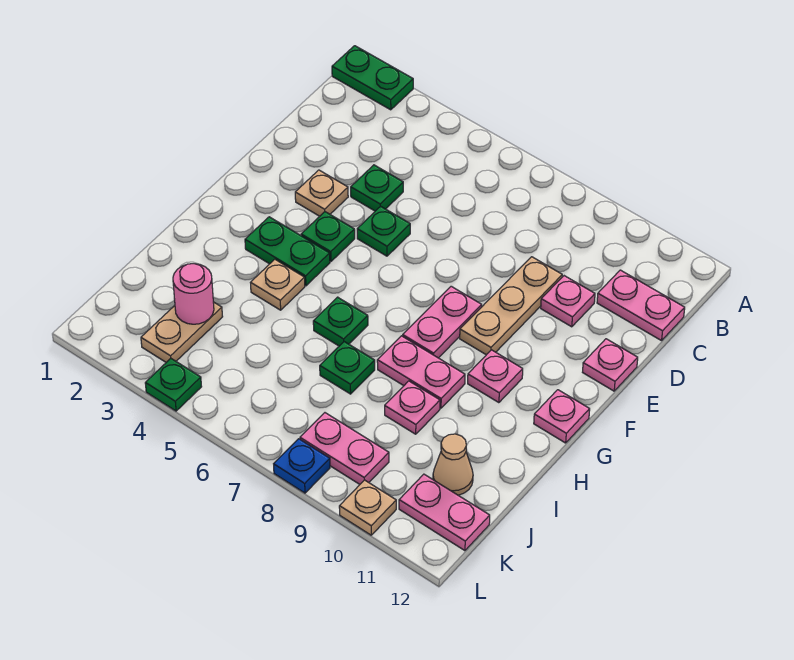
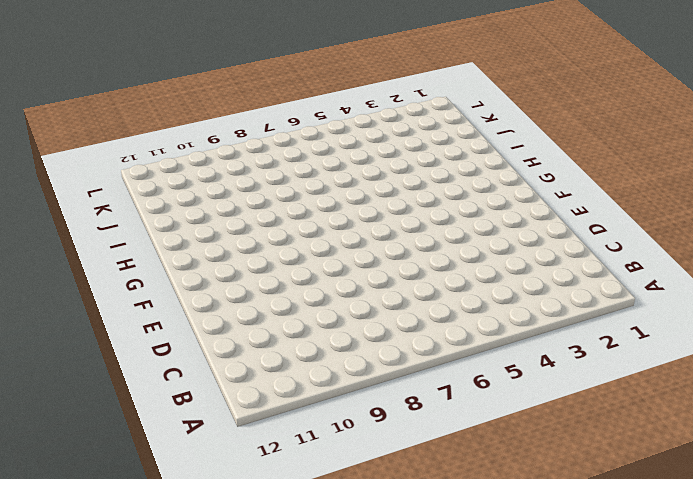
none -> green 1x2 plate [332,46,413,110]
none -> pink 1x2 plate [597,270,685,341]
none -> green 1x1 plate [351,165,403,211]

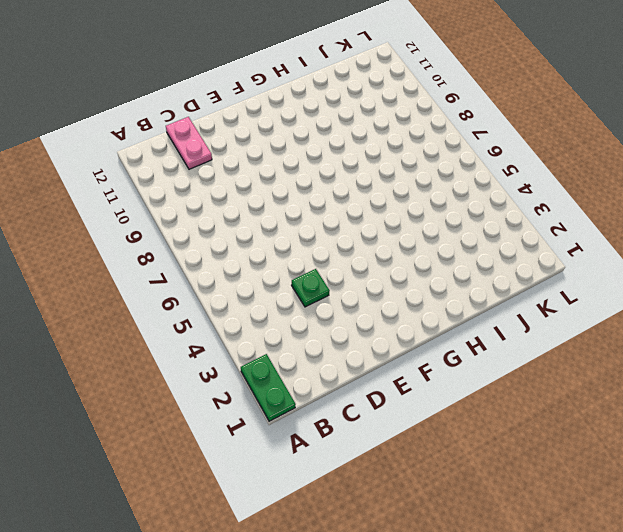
none -> tan 1x3 plate [460,257,562,355]
none -> pink 1x1 plate [541,276,595,327]
none -> tan 1x1 plate [295,170,348,216]

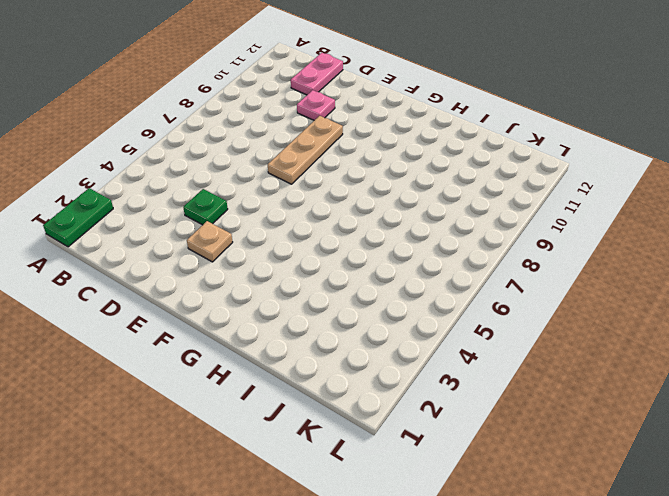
tan 1x3 plate [268,116,343,184] -> tan 1x3 plate turned to [460,257,562,355]
none -> green 1x1 plate [357,206,410,256]
none -> pink 1x1 plate [583,339,638,391]
none -> green 1x1 plate [301,212,355,261]

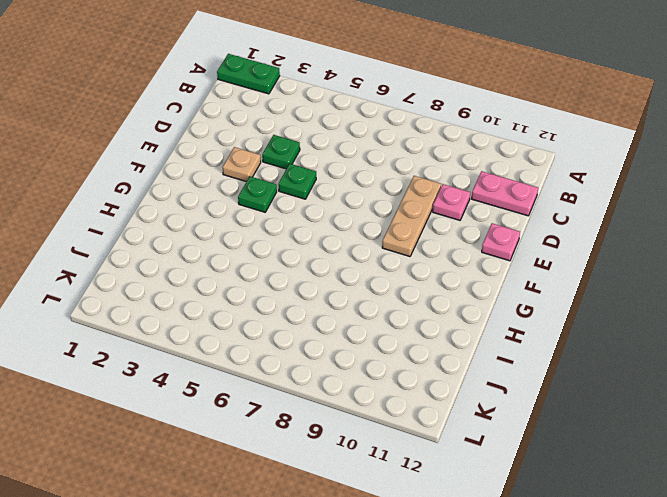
none -> pink 1x2 plate [403,286,482,358]
none -> green 1x2 plate [245,217,330,286]
none -> pink 1x1 plate [468,350,523,403]

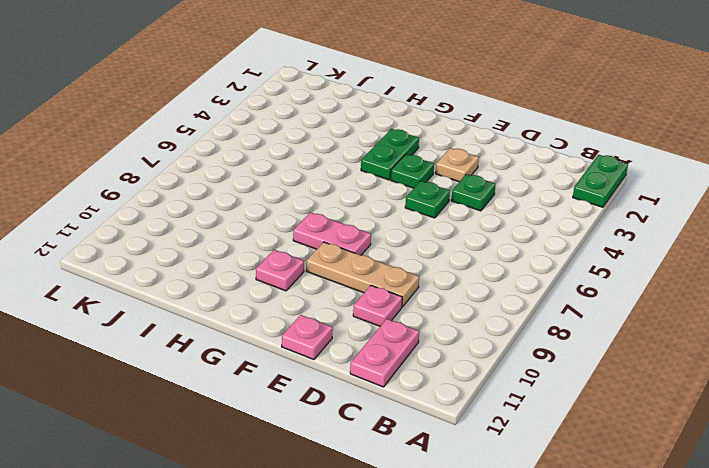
none -> pink 1x1 plate [534,390,590,443]
none -> tan 1x1 plate [251,259,305,310]
none -> green 1x1 plate [313,297,368,346]

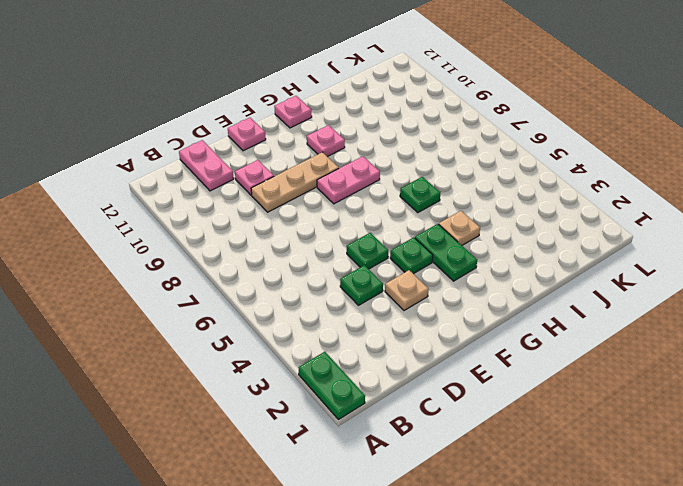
none -> pink 1x2 plate [377,336,465,408]
none -> green 1x1 plate [320,342,375,394]
none -> pink 1x1 plate [385,381,440,434]

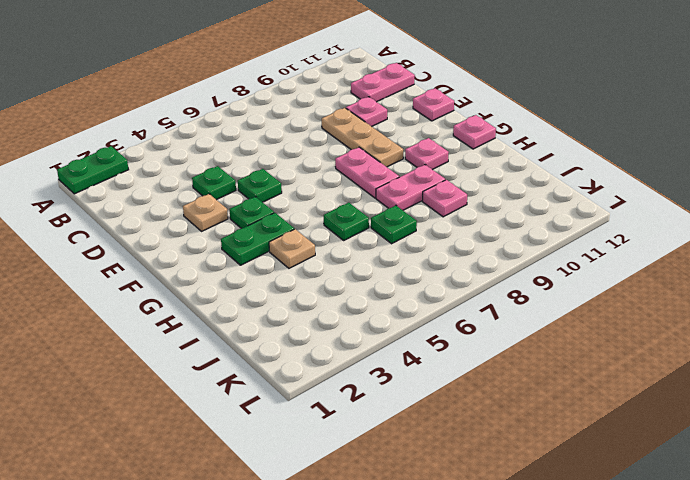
none -> tan 1x2 plate [141,302,223,362]
none -> tan 1x1 cone [433,434,473,495]
none -> pink 1x2 plate [300,413,389,484]

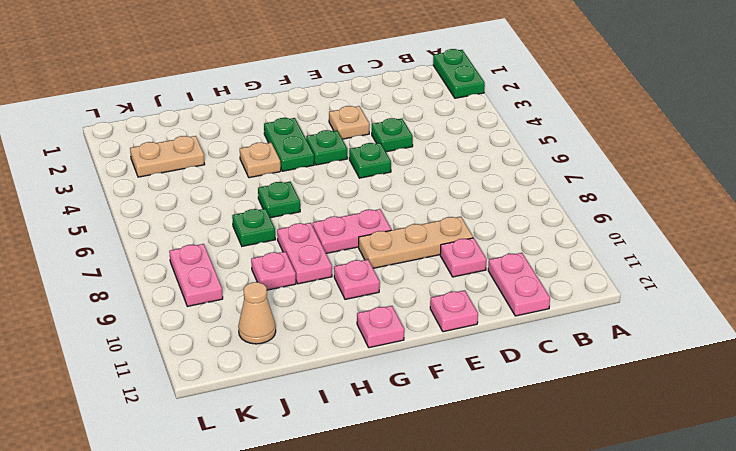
none -> pink 1x2 plate [399,474,490,551]
none -> green 1x1 plate [145,358,202,411]
none -> blue 1x1 plate [274,439,330,493]

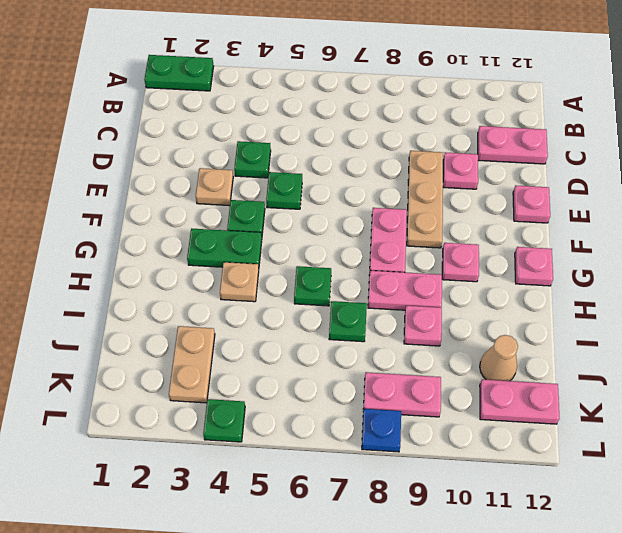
none -> tan 1x1 plate [339,480,396,535]
none -> pink 1x1 round brick [173,264,214,324]

